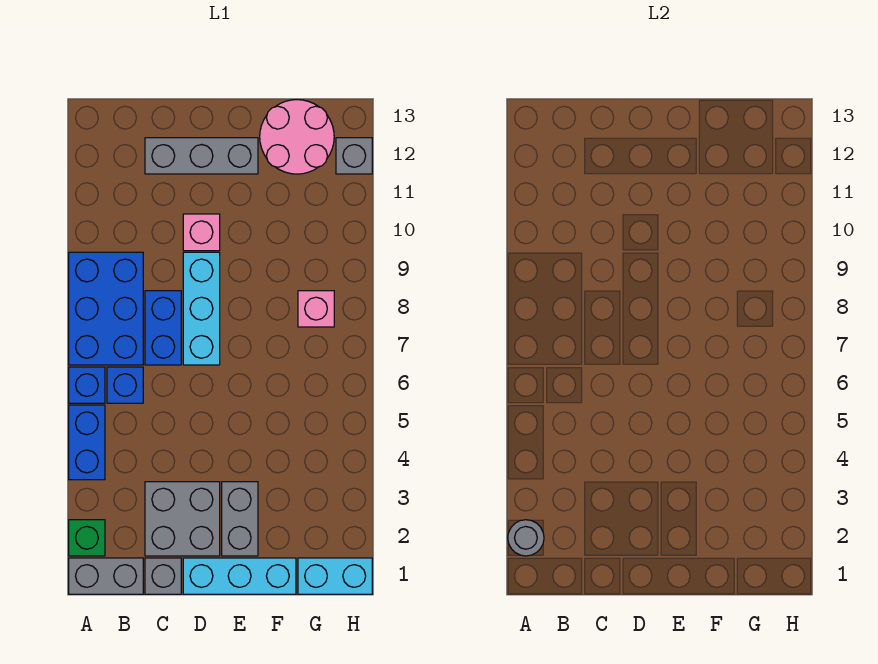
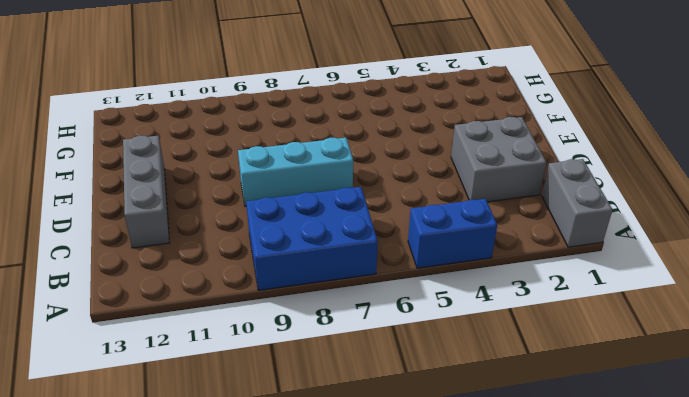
none -> green 1x1 brick [69,520,105,556]
none -> blue 1x1 brick [69,367,105,403]
none -> blue 1x1 brick [107,367,143,403]

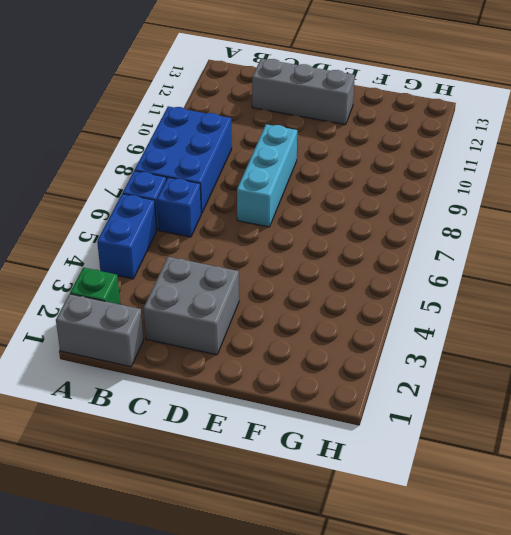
none -> grey 1x1 brick [145,558,181,594]
none -> blue 1x2 brick [145,291,181,365]
none -> cyan 1x3 brick [183,558,296,594]

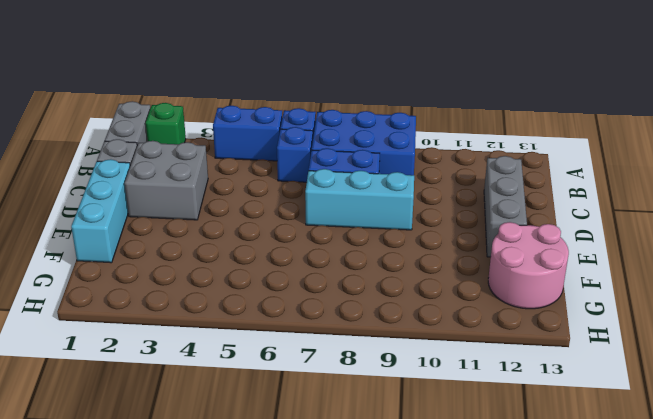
none -> pink 1x1 brick [183,214,220,251]
none -> grey 1x2 brick [222,482,258,556]
none -> cyan 1x2 brick [298,558,372,594]

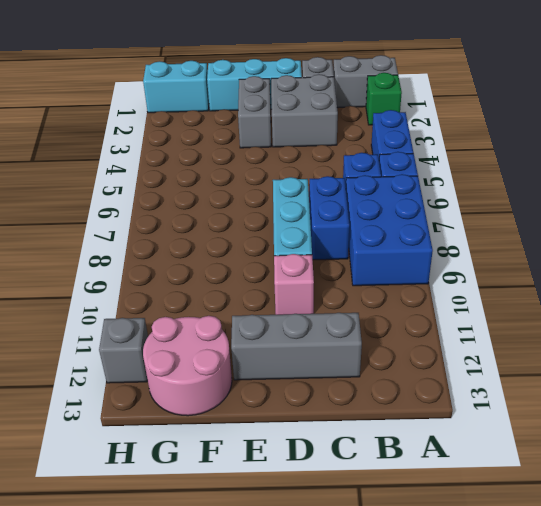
none -> pink 1x1 brick [298,291,334,327]
none -> grey 1x1 round brick [508,520,544,556]

